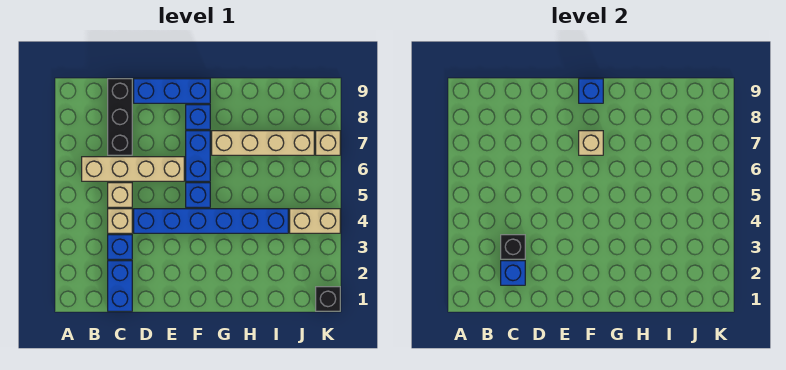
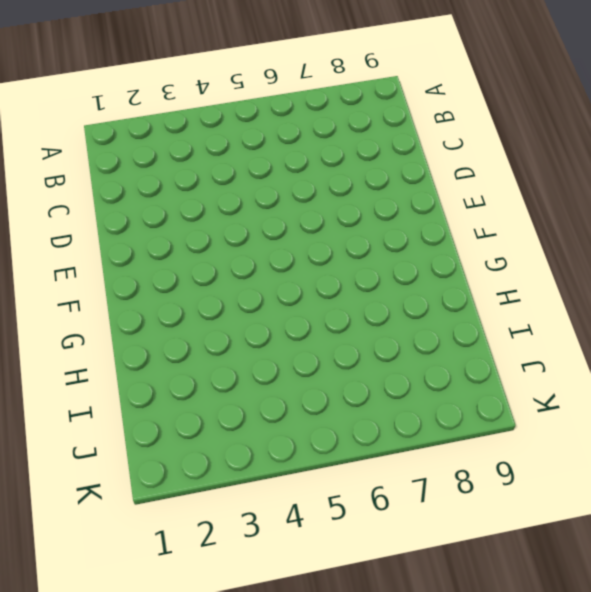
none -> tan 1x4 brick [82,157,184,181]
none -> blue 1x2 brick [108,261,132,311]
none -> blue 1x1 brick [108,235,132,259]

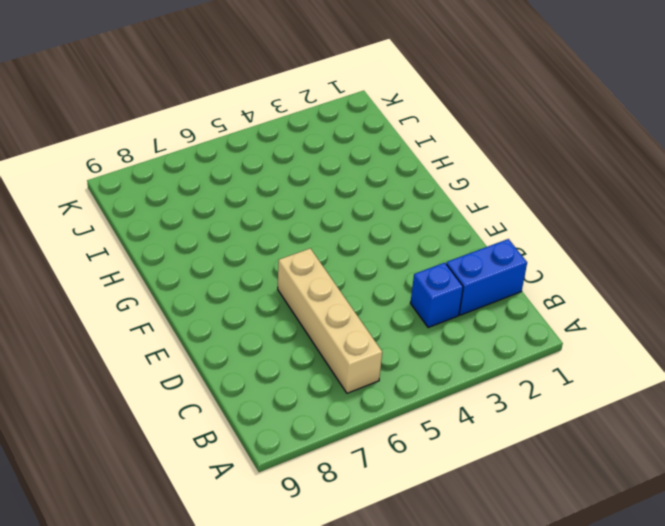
none -> tan 1x1 brick [108,209,132,233]
none -> tan 1x1 brick [108,183,132,207]
none -> black 1x3 brick [108,79,132,155]

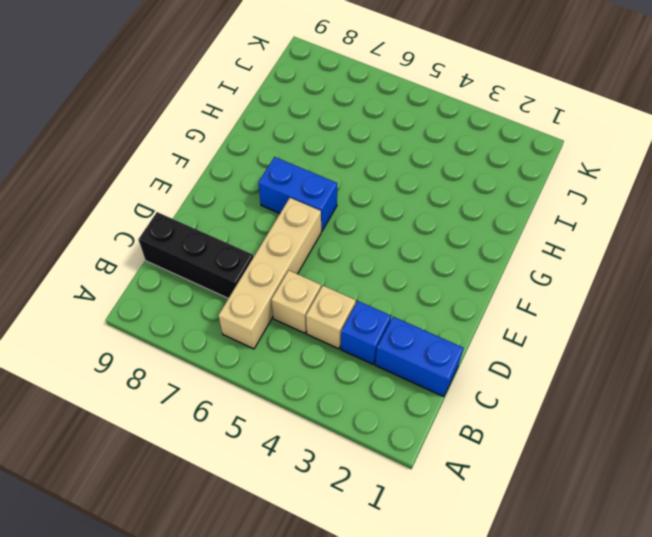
none -> blue 1x6 brick [134,209,288,233]
none -> blue 1x3 brick [134,79,210,103]
none -> blue 1x1 brick [186,183,210,207]

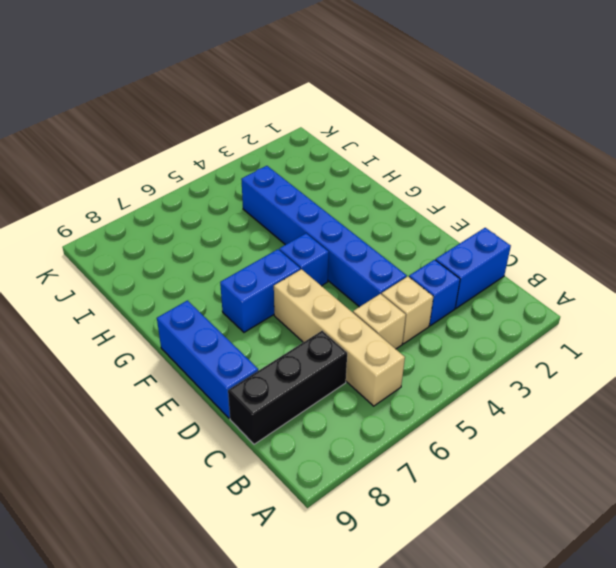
none -> blue 1x1 brick [186,105,210,129]
none -> tan 1x4 brick [212,131,314,155]
none -> tan 1x2 brick [290,209,340,233]

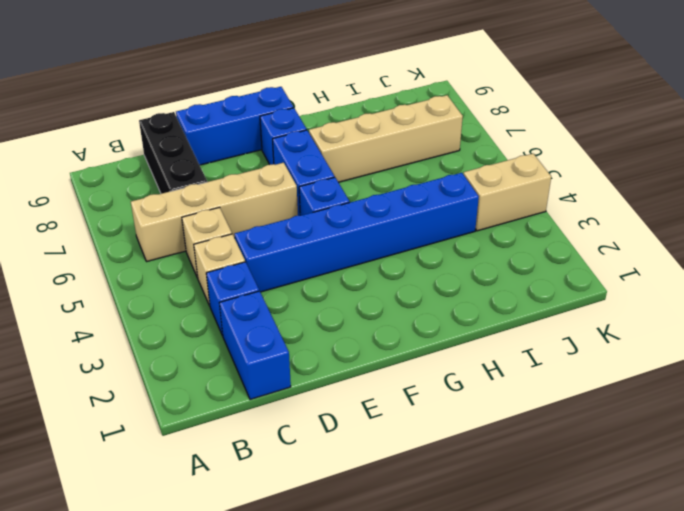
none -> black 1x1 brick [316,287,340,311]
none -> tan 1x1 brick [316,131,340,155]
none -> blue 1x1 brick [501,261,525,285]

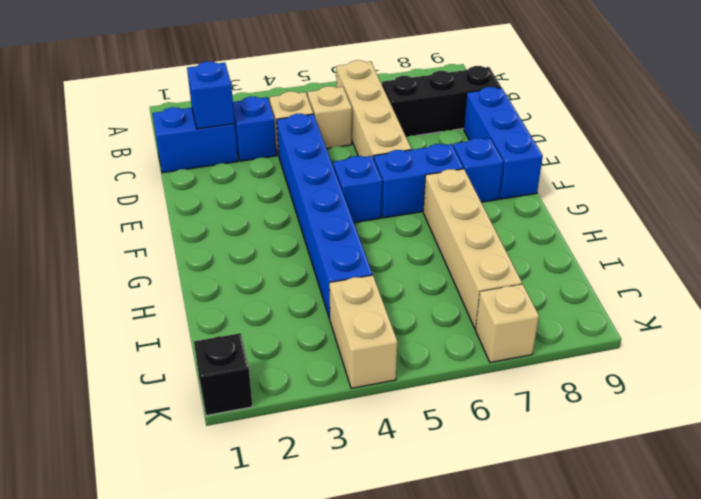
none -> black 1x1 brick [501,235,525,259]
none -> tan 1x1 brick [579,131,603,155]
none -> blue 1x1 brick [579,79,603,103]

